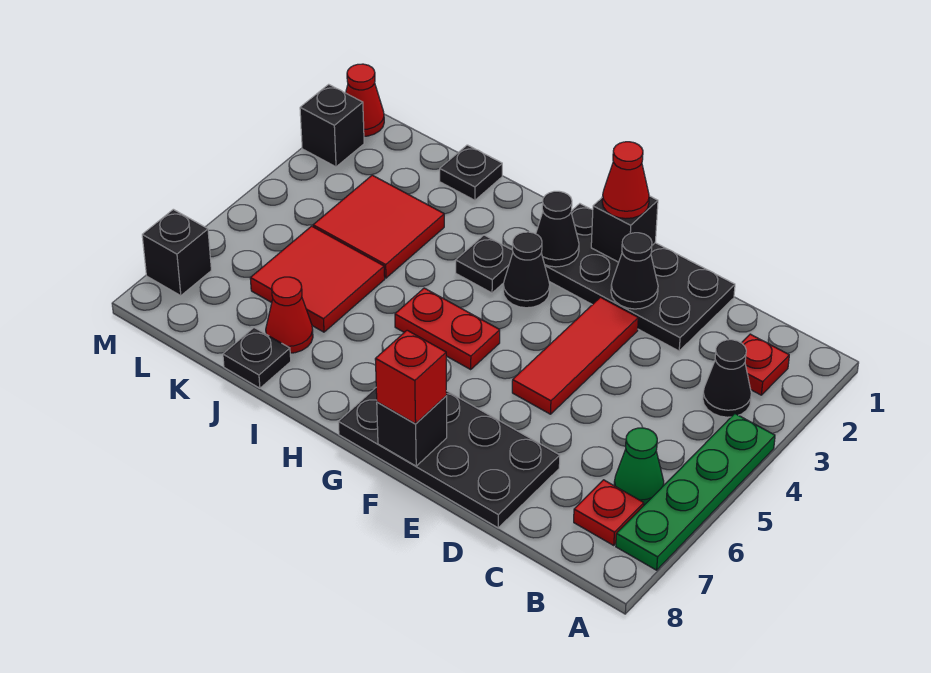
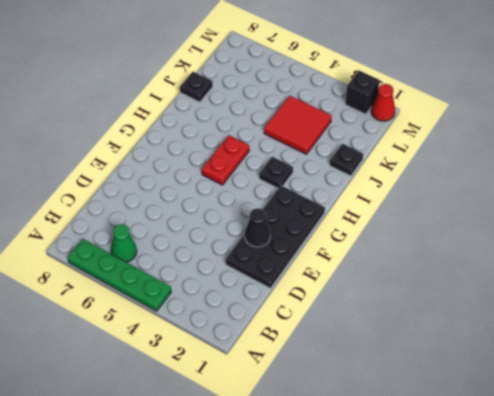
none -> red 1x1 plate [742,334,789,395]
none -> black 1x1 cone [703,340,751,417]
none -> red 1x1 plate [574,480,644,545]

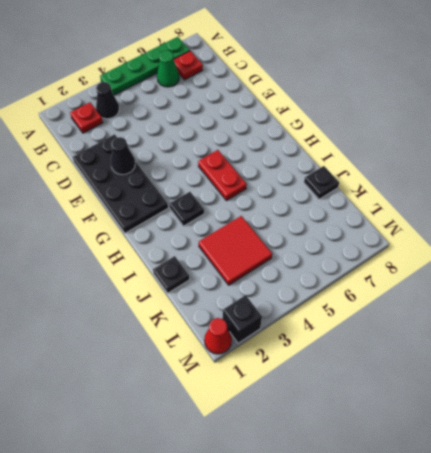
none -> black 2x4 plate [338,388,560,528]
none -> red 1x3 tile [512,297,638,414]
none -> black 1x1 cone [503,232,550,308]

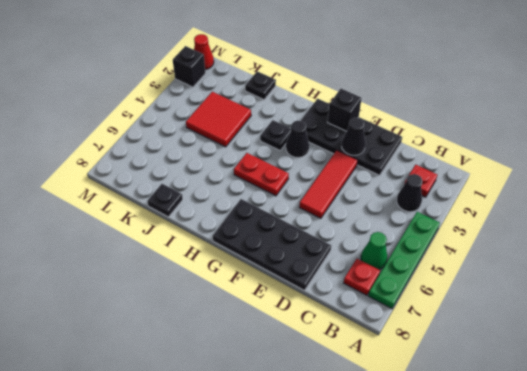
none -> red 2x2 tile [250,226,385,332]
none -> red 1x1 cone [266,277,313,353]
none -> black 1x1 brick [142,209,211,296]

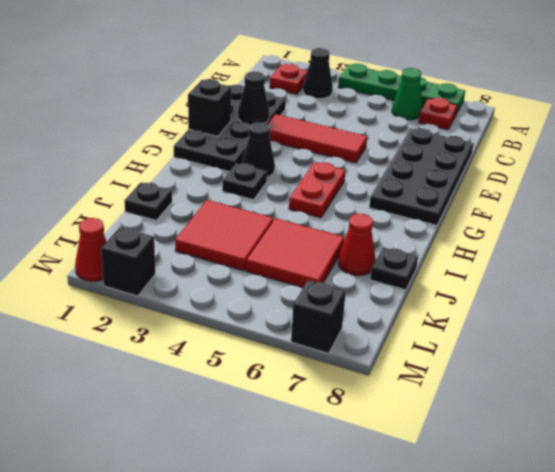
none -> black 1x1 brick [377,396,447,466]
none -> black 1x1 cone [536,191,579,267]
none -> red 1x1 cone [602,142,649,219]

